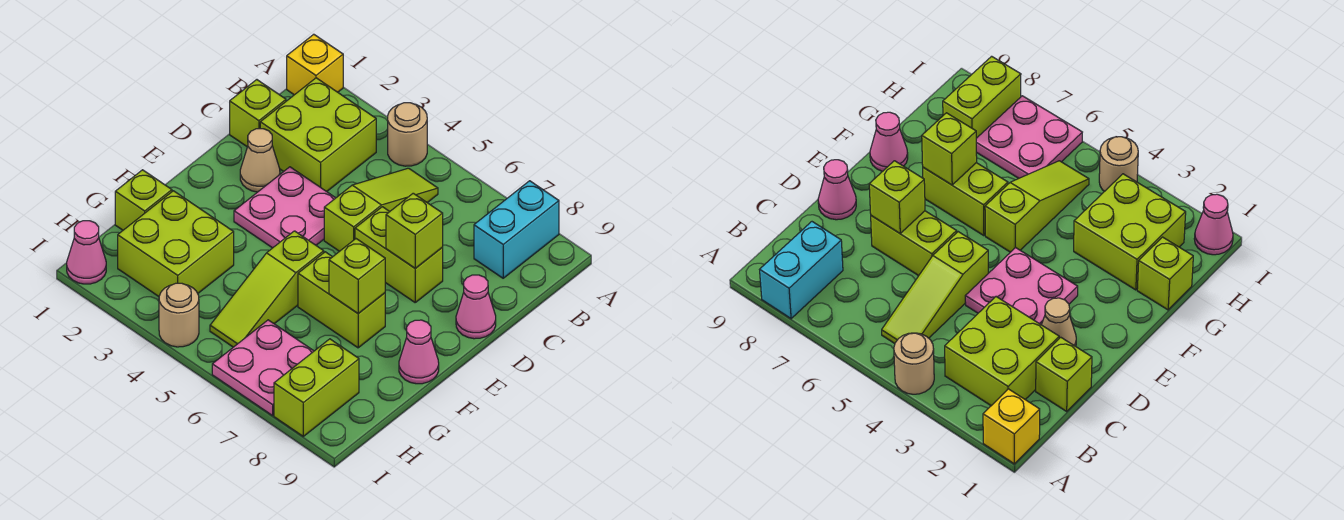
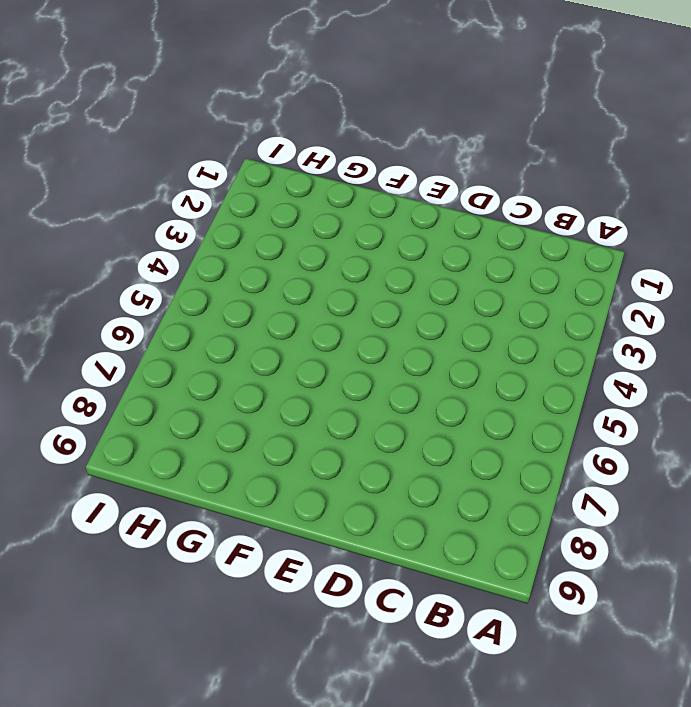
none -> yellow 1x1 brick [287,34,343,95]
none -> tan 1x1 round brick [388,103,427,166]
none -> cyan 1x2 brick [474,181,559,278]

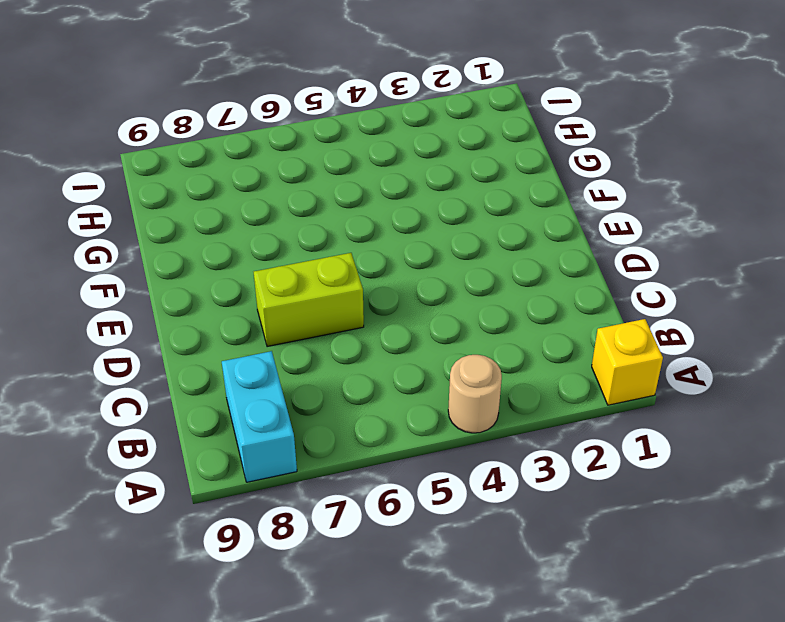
none -> lime 2x2 brick [260,78,376,192]
none -> lime 1x3 slope [324,168,438,251]
none -> lime 1x1 brick [230,80,286,147]

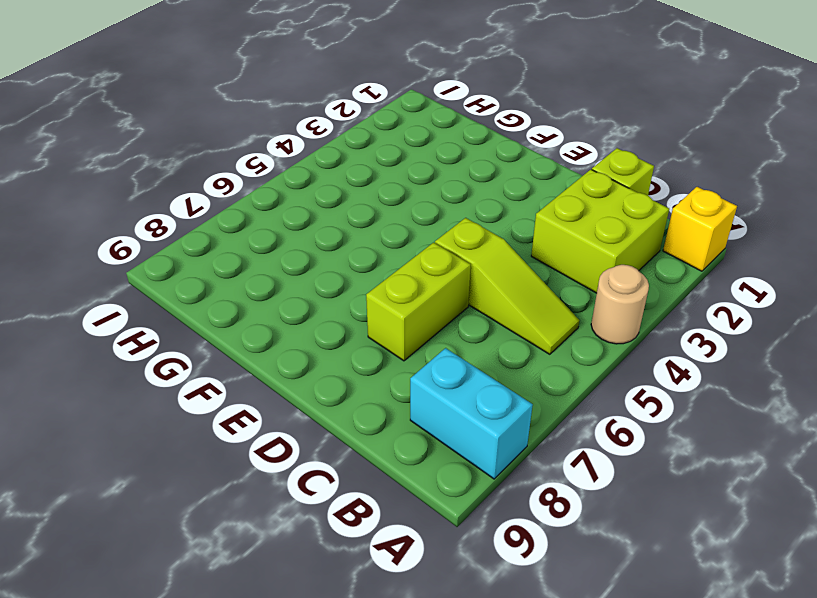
none -> tan 1x1 cone [240,129,280,192]
none -> pink 2x2 plate [234,167,335,248]
none -> pink 1x1 cone [456,275,496,339]

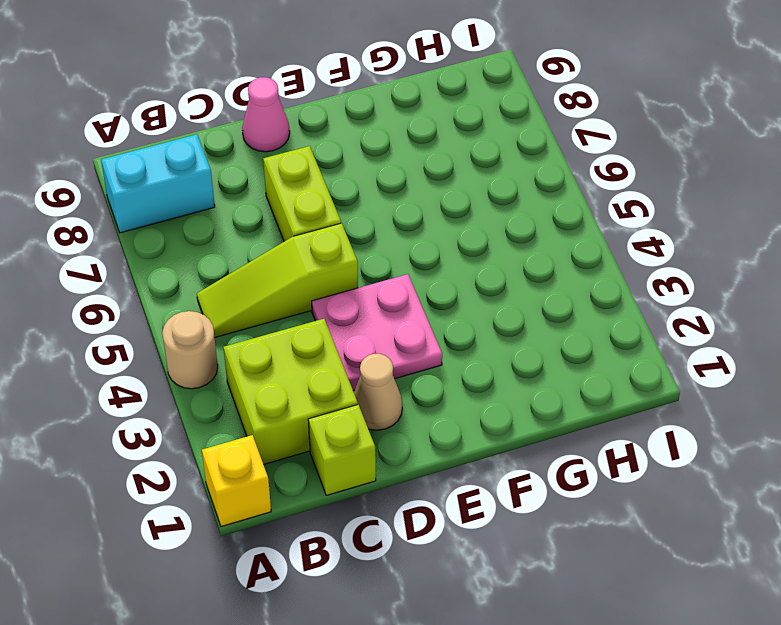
none -> lime 1x3 slope [210,231,324,347]
none -> lime 1x2 brick [298,252,385,348]
none -> pink 1x1 cone [399,320,439,384]

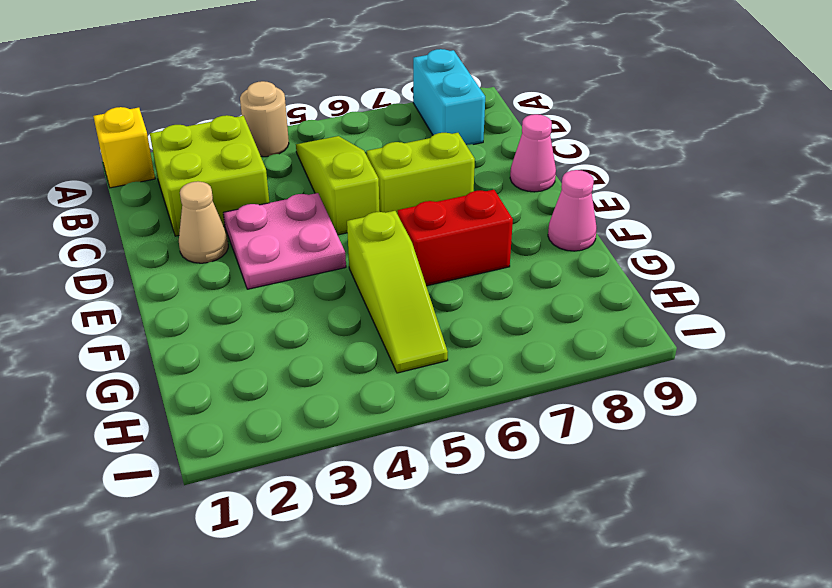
red 1x2 brick [398,190,513,286] -> lime 1x2 brick [298,252,385,348]
none -> lime 1x1 brick [230,80,286,147]
none -> lime 1x1 brick [115,170,172,230]
none -> lime 2x2 brick [118,191,234,296]

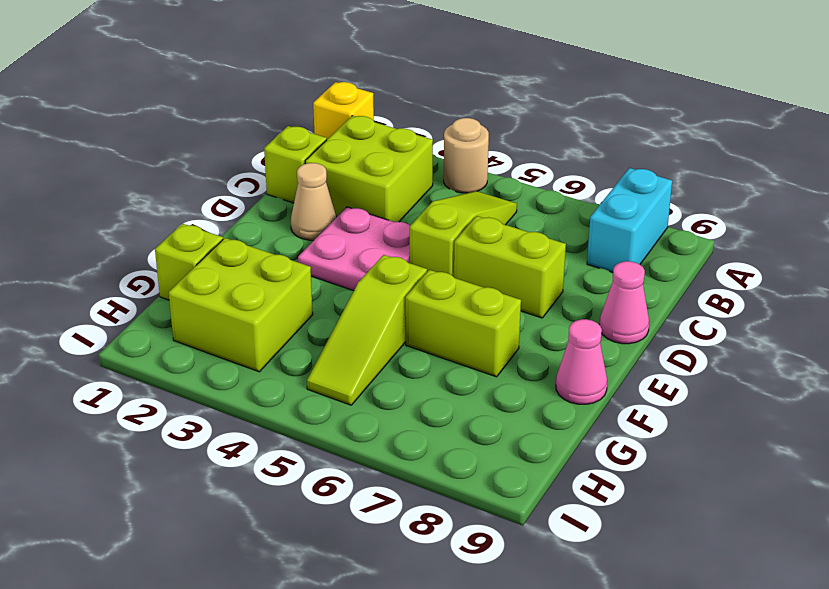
none -> pink 2x2 plate [212,320,314,416]
none -> lime 1x2 brick [274,339,359,436]
none -> pink 1x1 cone [67,221,106,284]

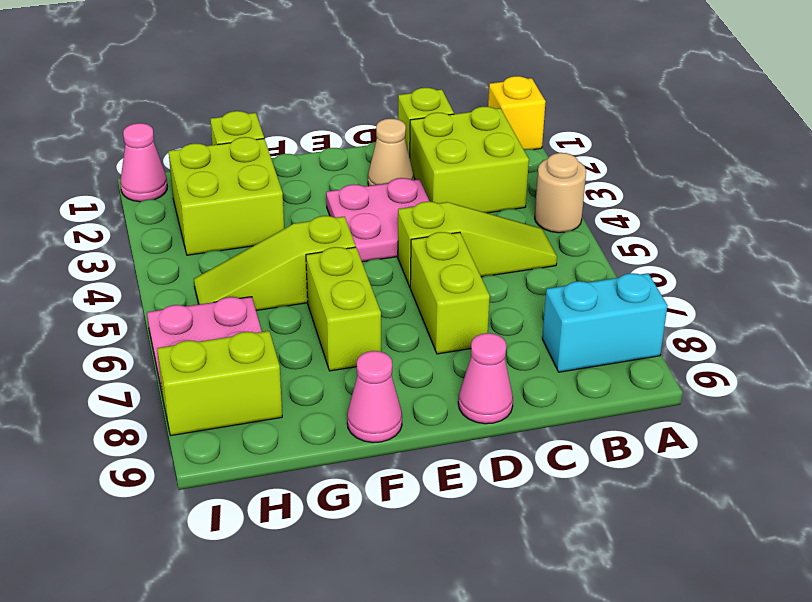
none -> tan 1x1 round brick [159,283,199,347]
none -> lime 1x1 brick [386,193,443,268]
none -> lime 1x1 brick [329,239,385,314]

